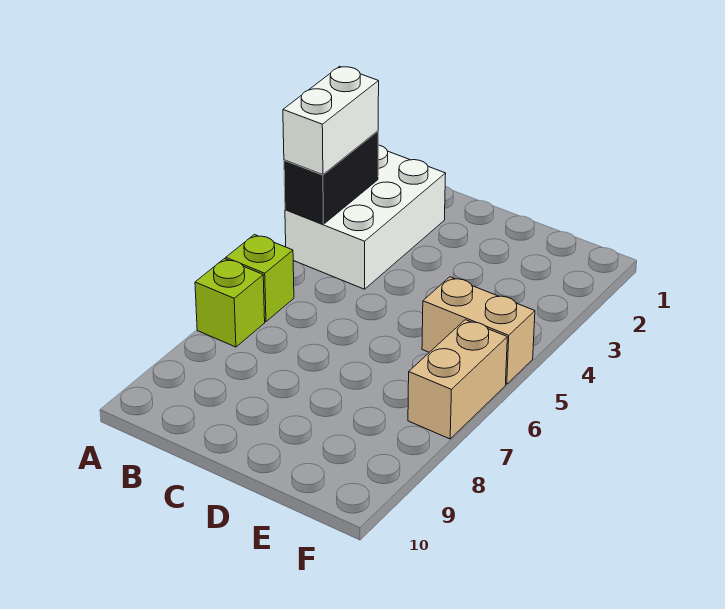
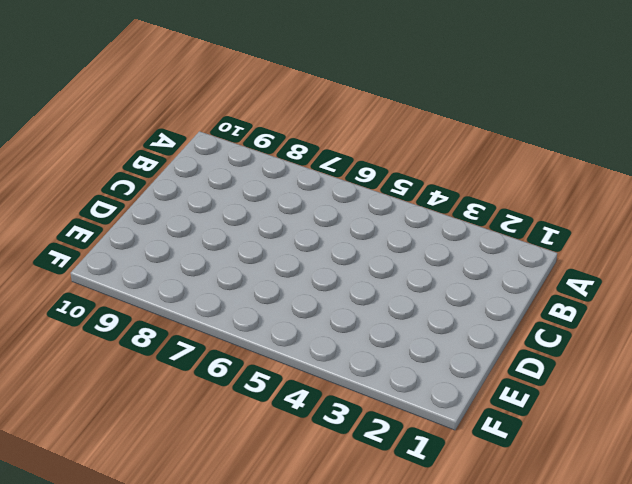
none -> white 2x3 brick [285,145,446,289]
none -> lime 1x1 brick [226,235,294,322]

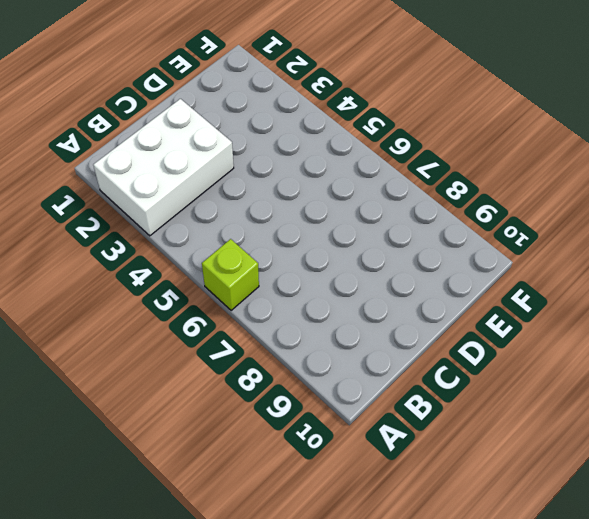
white 2x3 brick [93,99,234,236] -> white 2x3 brick turned to [285,145,446,289]
none -> lime 1x1 brick [195,259,265,347]
none -> tan 1x2 brick [422,277,535,384]

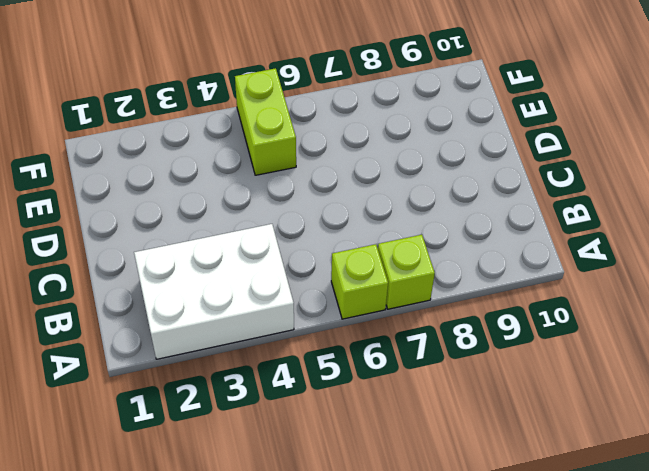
lime 1x2 brick [235,68,296,175] -> tan 1x2 brick [422,277,535,384]
none -> tan 1x2 brick [408,320,507,439]
none -> black 1x2 brick [284,131,378,224]

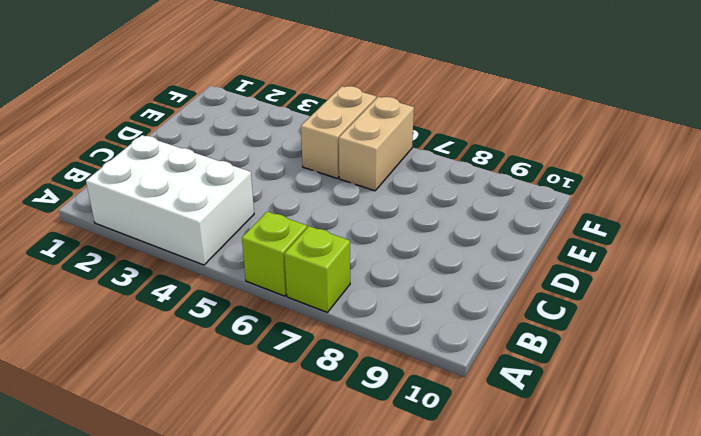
tan 1x2 brick [339,97,414,191] -> tan 1x2 brick turned to [408,320,507,439]
none -> black 1x2 brick [284,131,378,224]
none -> white 1x2 brick [283,67,379,175]

